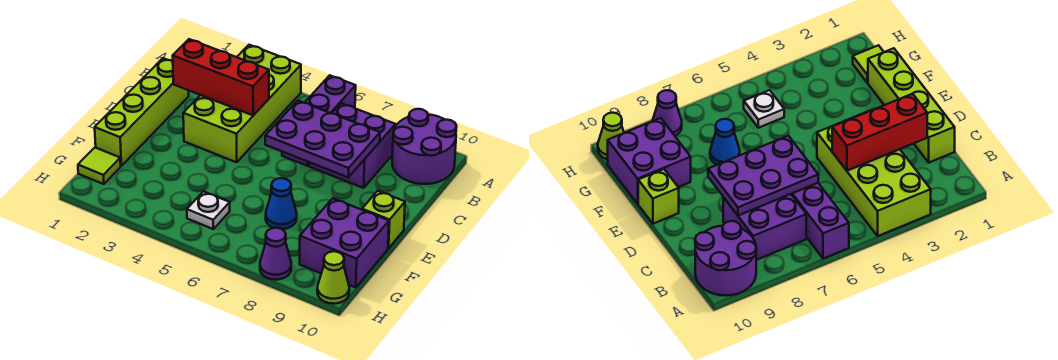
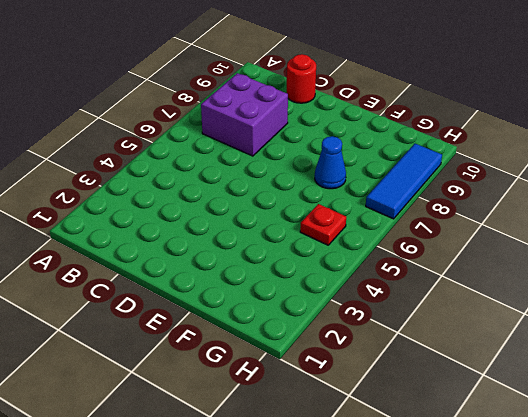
red 1x1 round brick [287,54,316,103] -> none
red 1x1 plate [300,204,346,245] -> white 1x1 plate [187,191,230,229]
blue 1x3 tile [366,144,442,219] -> purple 1x1 cone [260,228,291,280]
none -> lime 2x4 brick [183,45,301,162]
none -> purple 1x3 brick [282,75,356,166]
none -> purple 2x2 round brick [392,109,457,184]

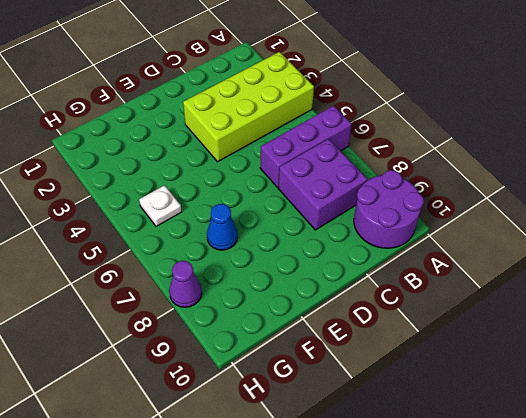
none -> lime 1x4 brick [95,58,189,166]
none -> lime 1x1 brick [362,191,405,248]
none -> purple 2x2 brick [300,198,389,288]

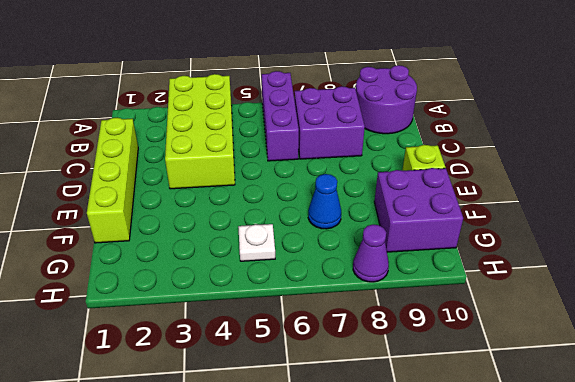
none -> lime 1x1 tile [78,147,121,184]
none -> lime 1x1 cone [317,251,349,304]
none -> red 1x3 brick [173,39,269,115]

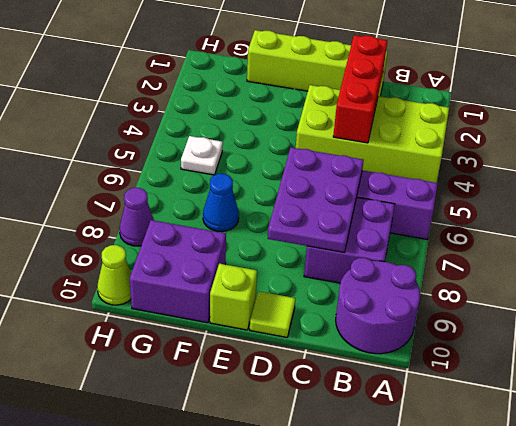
lime 1x1 tile [250,291,295,337] -> lime 1x1 tile moved to [78,147,121,184]

